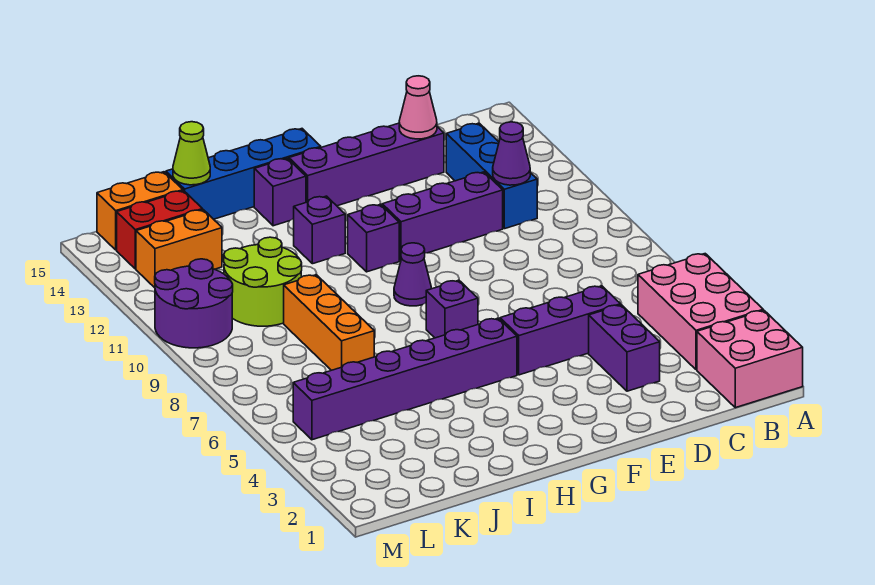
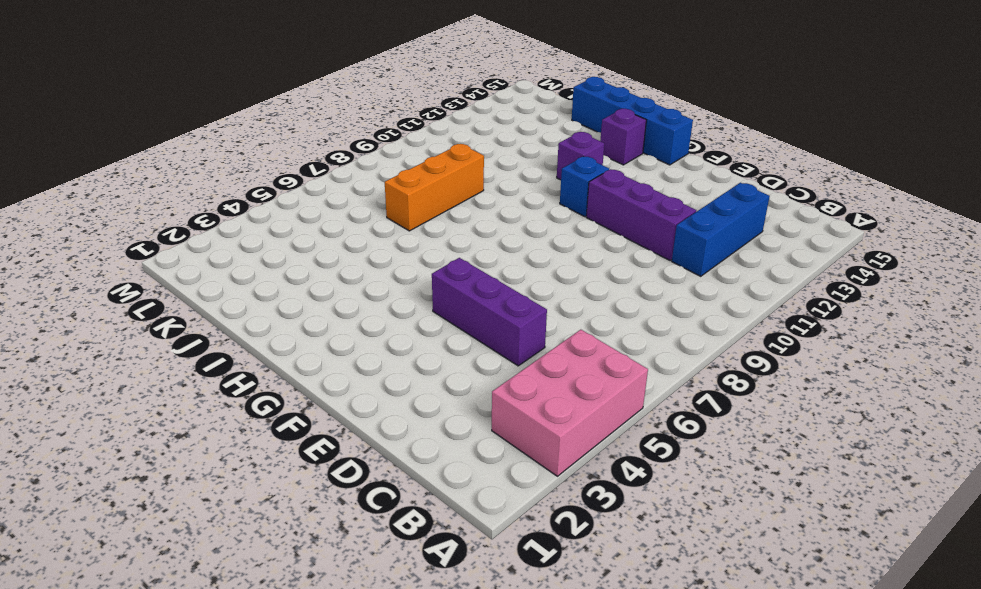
blue 1x1 brick [560,156,609,217] -> purple 1x1 brick [348,204,399,272]
none -> pink 2x2 brick [697,310,803,408]
none -> purple 1x2 brick [589,305,660,391]
none -> purple 1x4 brick [289,123,444,206]

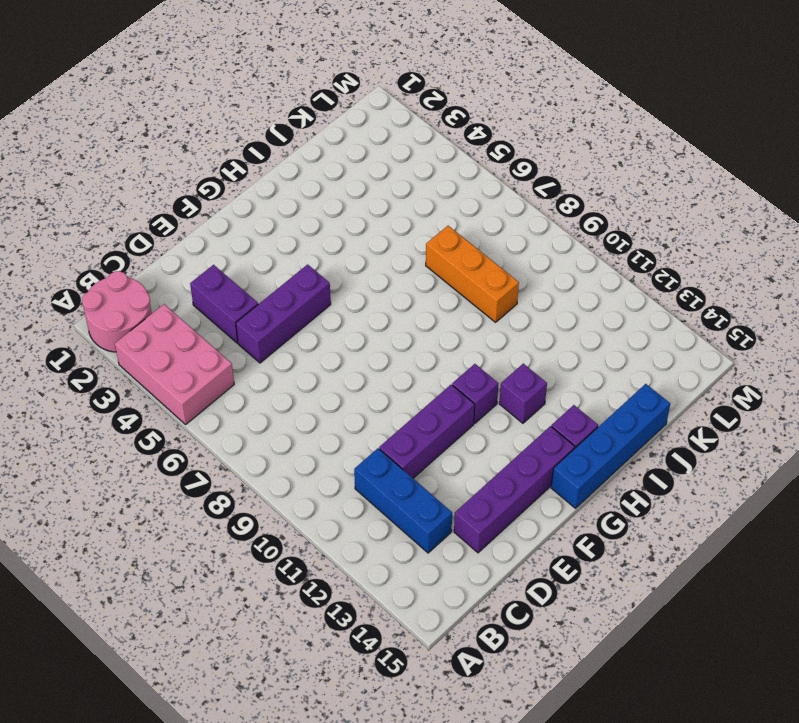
pink 2x2 round brick [82,271,152,352] -> pink 2x2 brick [697,310,803,408]
none -> purple 1x6 brick [293,318,517,440]
none -> purple 1x1 brick [426,280,478,338]
none -> purple 1x1 cone [394,243,431,306]

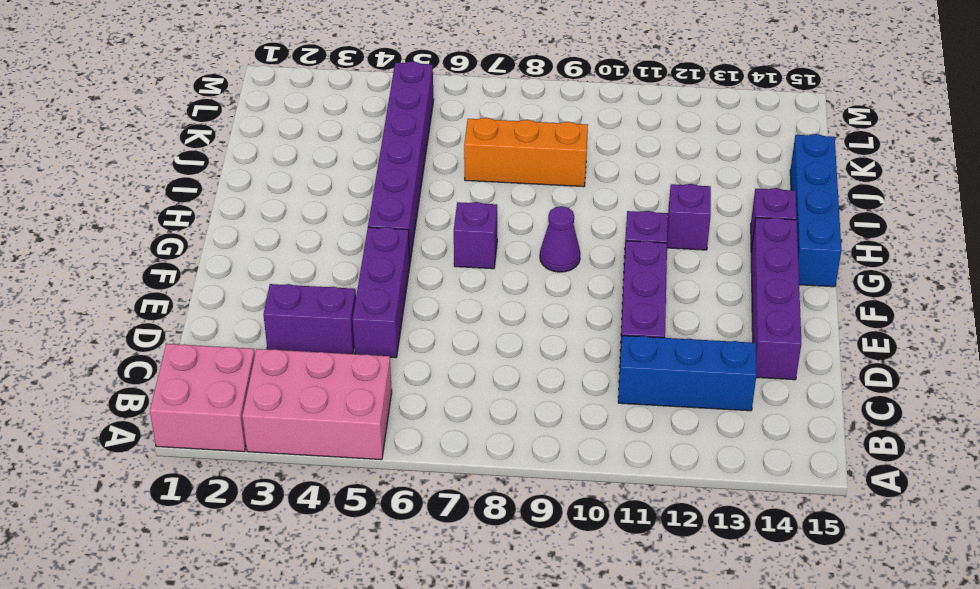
none -> lime 2x2 round brick [224,237,302,326]
none -> orange 1x2 brick [136,210,222,288]
none -> red 1x2 brick [117,191,203,269]

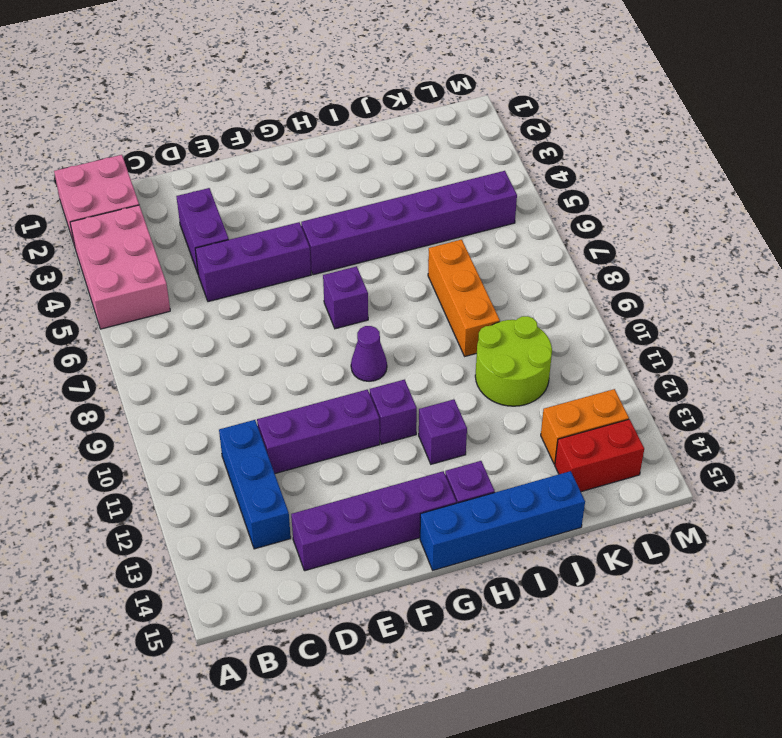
none -> orange 1x2 brick [97,172,183,250]
none -> purple 2x2 round brick [155,259,233,348]
none -> purple 1x1 cone [493,122,530,185]

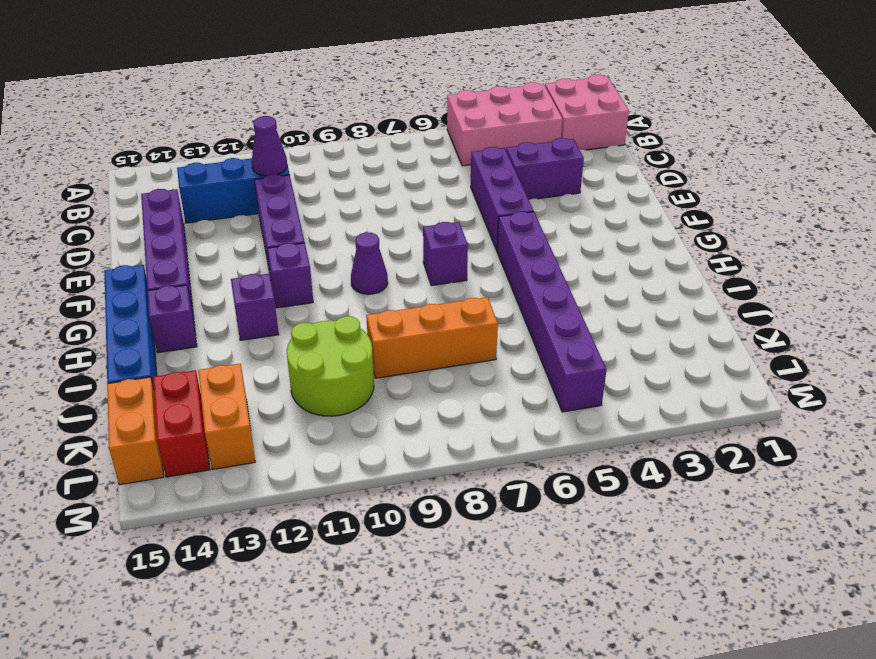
none -> purple 2x2 round brick [155,259,233,348]
none -> pink 1x1 cone [399,76,437,139]
none -> lime 1x1 cone [173,122,210,185]

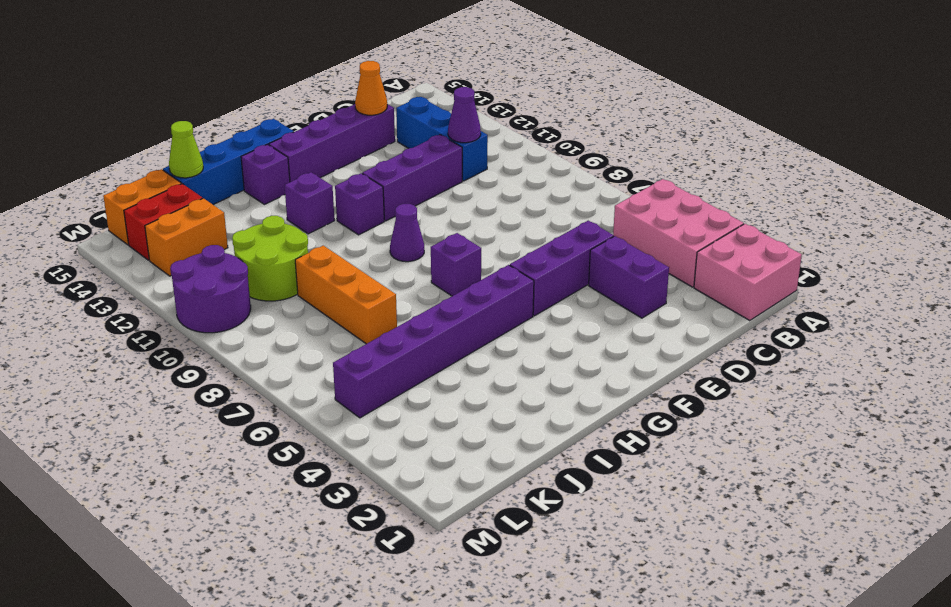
orange 1x1 cone [355,61,387,115] -> pink 1x1 cone [399,76,437,139]

